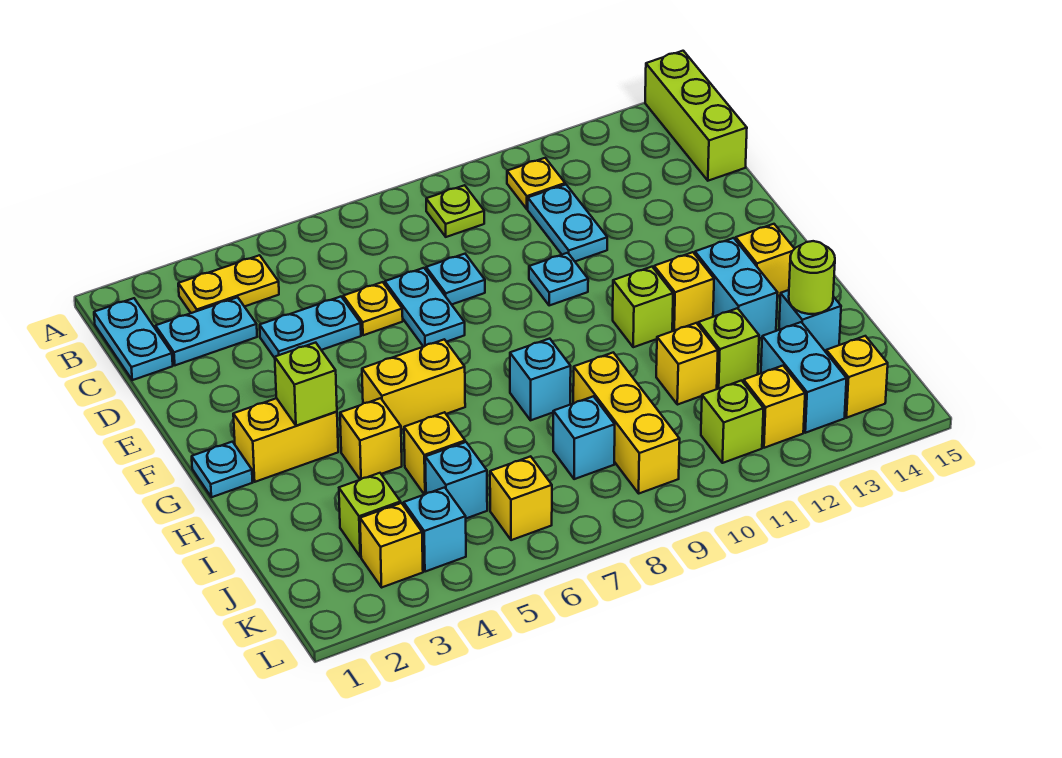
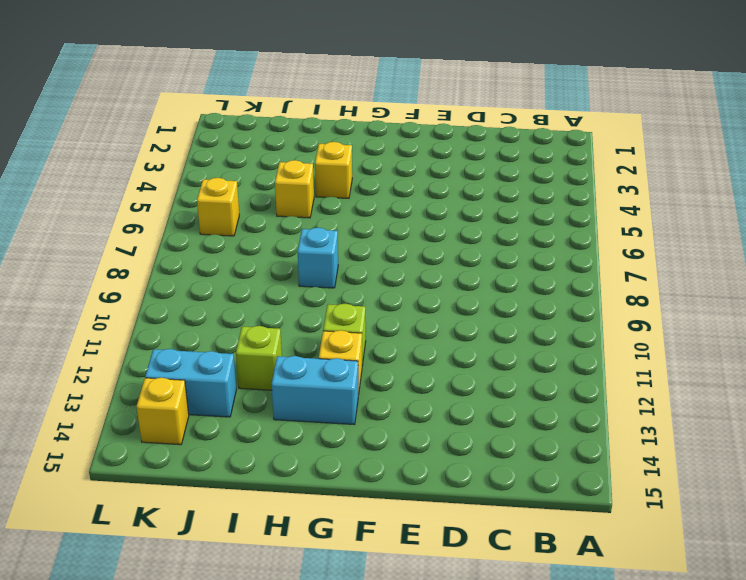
none -> lime 1x3 brick [645,51,747,181]
none -> cyan 1x2 plate [94,298,173,380]
none -> yellow 1x2 plate [178,255,279,313]
none -> lime 1x1 plate [426,185,484,237]

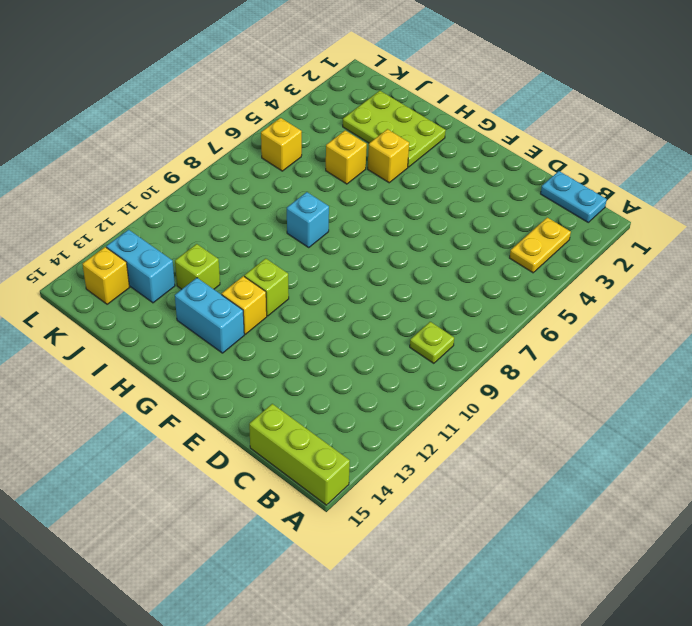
lime 2x3 plate [343,91,446,167] -> lime 1x1 brick [339,473,401,557]
none -> yellow 1x1 plate [507,158,565,209]
none -> cyan 1x2 plate [156,297,257,365]
none -> cyan 1x2 plate [528,184,607,261]
none -> cyan 1x2 plate [260,297,361,358]

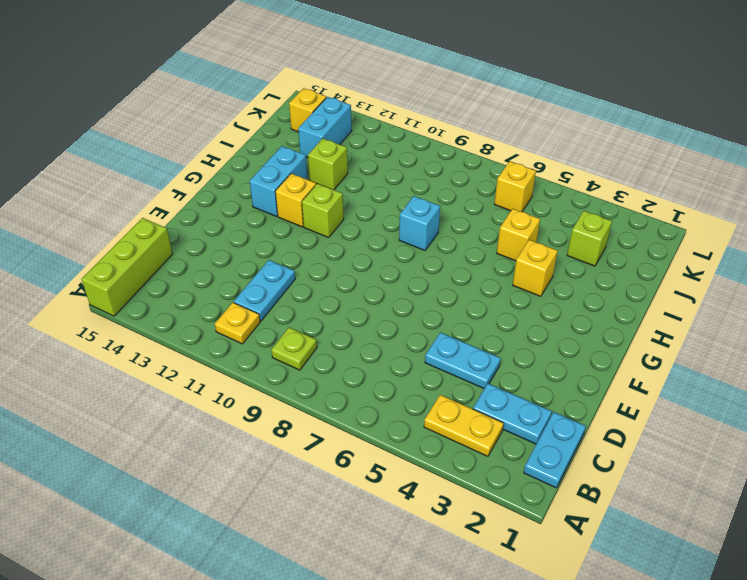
none -> yellow 1x1 plate [343,282,403,335]
none -> cyan 1x2 plate [385,268,465,347]
none -> cyan 1x1 plate [426,254,485,305]
none -> cyan 1x1 plate [529,253,588,306]

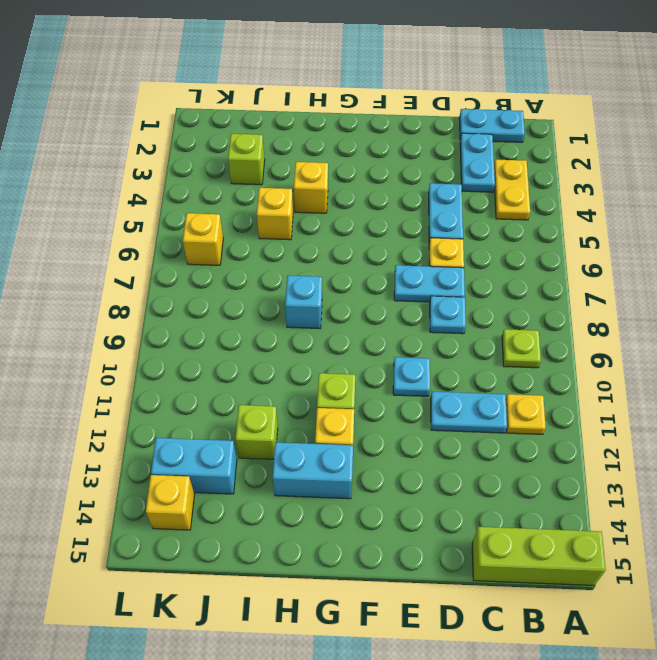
none -> cyan 1x1 plate [192,442,253,497]
none -> yellow 1x2 brick [233,398,338,482]
none -> yellow 1x2 brick [362,339,465,430]
none -> yellow 1x1 brick [736,224,794,296]

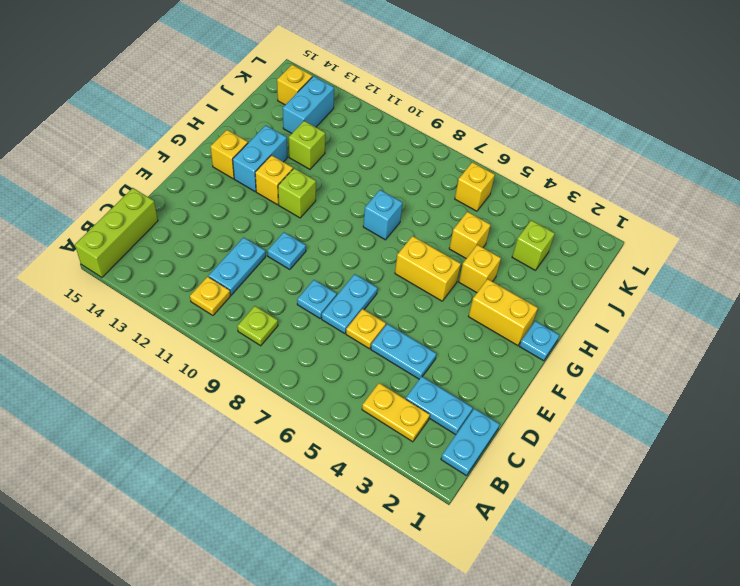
none -> yellow 1x3 brick [573,352,680,493]
none -> yellow 1x1 brick [656,323,718,405]
none -> cyan 1x1 brick [779,290,841,351]
none -> cyan 1x1 brick [425,442,487,518]

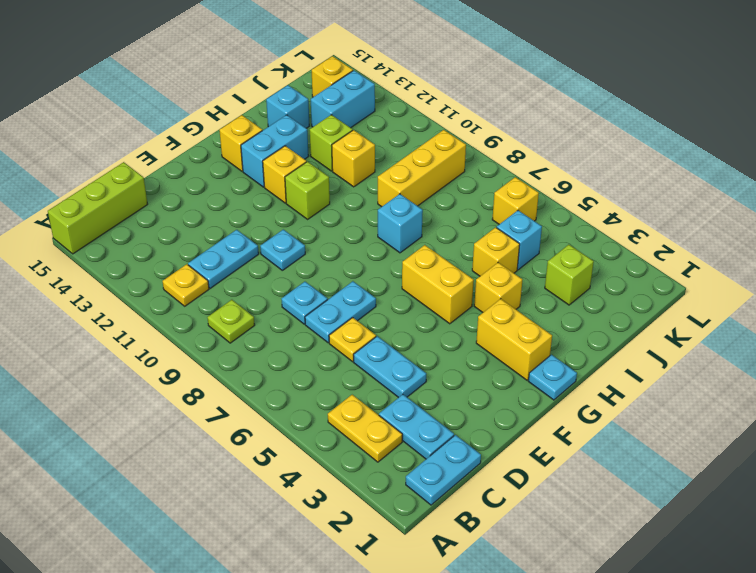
none -> cyan 1x1 brick [553,396,615,479]
none -> yellow 1x1 brick [360,503,423,587]
none -> cyan 1x1 brick [404,487,466,572]
none -> lime 1x1 brick [701,381,764,463]

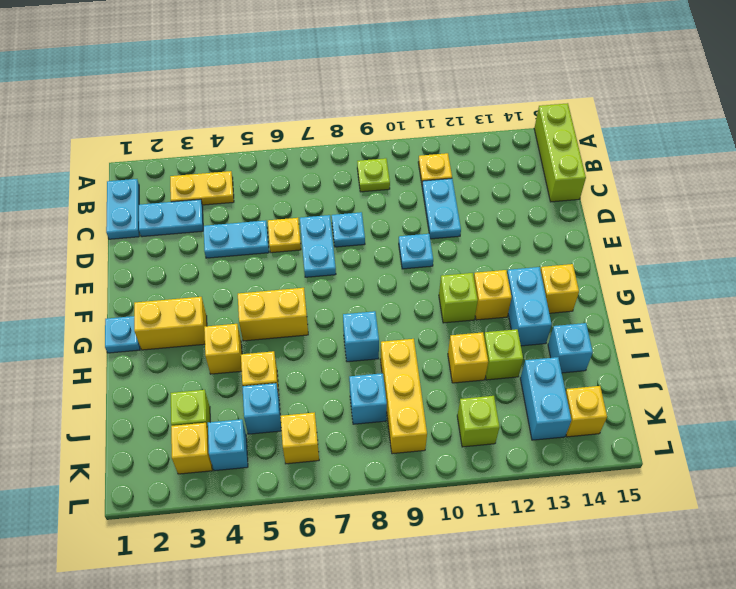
none -> yellow 1x1 brick [743,366,805,448]
none -> lime 1x1 brick [275,343,337,426]
none -> lime 1x1 round brick [789,241,835,314]

